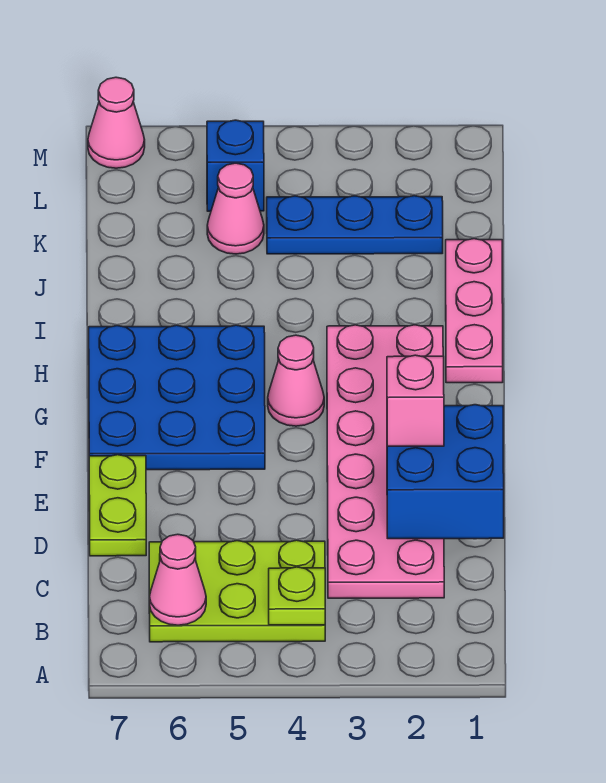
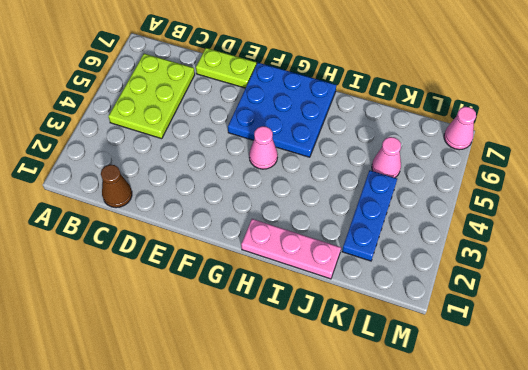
brown 1x1 cone [101,165,132,208] -> none
none -> pink 2x6 plate [327,325,444,598]
none -> blue 1x1 brick [207,120,264,211]
none -> lime 1x1 plate [269,567,325,625]

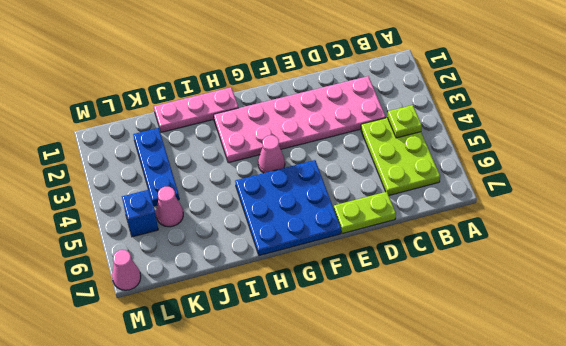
none -> pink 1x1 cone [149,534,206,625]
none -> blue 2x2 brick [387,405,504,539]
none -> pink 1x1 brick [387,355,444,446]

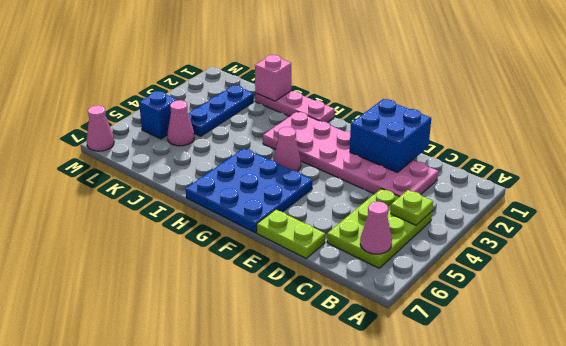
pink 1x1 brick [255,55,291,101] -> pink 1x1 brick moved to [387,355,444,446]

